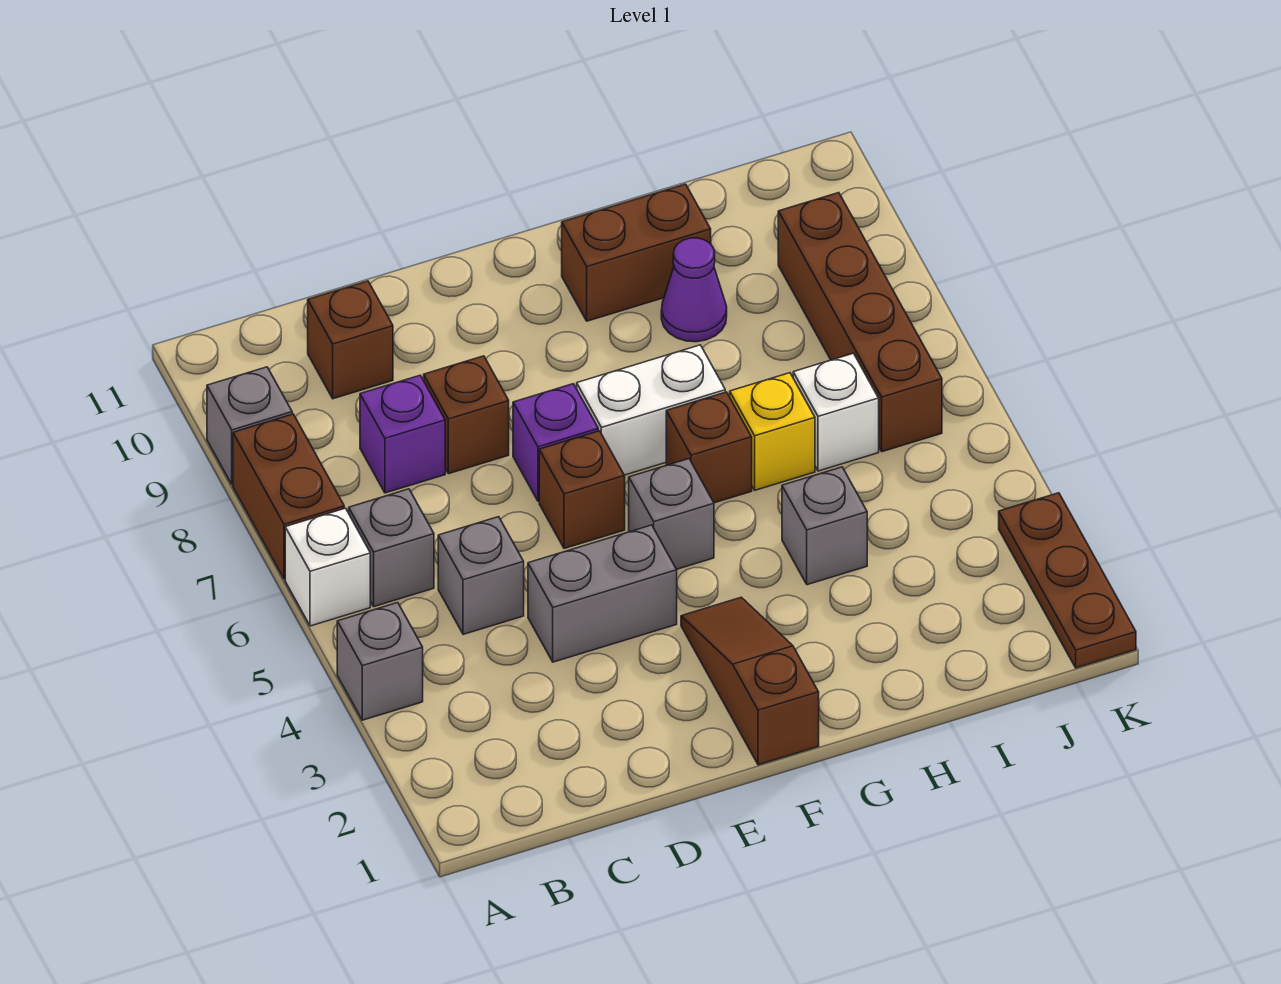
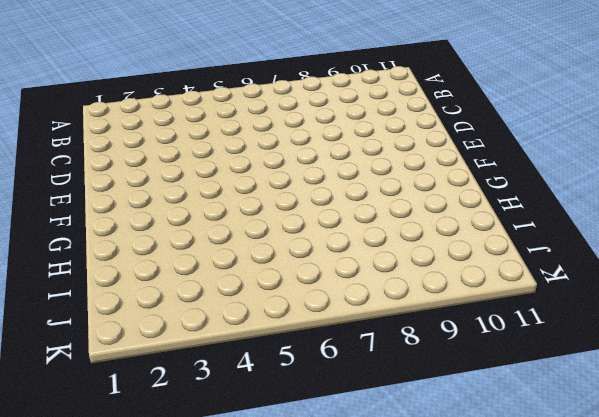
none -> grey 1x1 brick [337,603,423,720]
none -> white 1x1 brick [285,508,370,626]
none -> brown 1x2 brick [233,414,344,579]

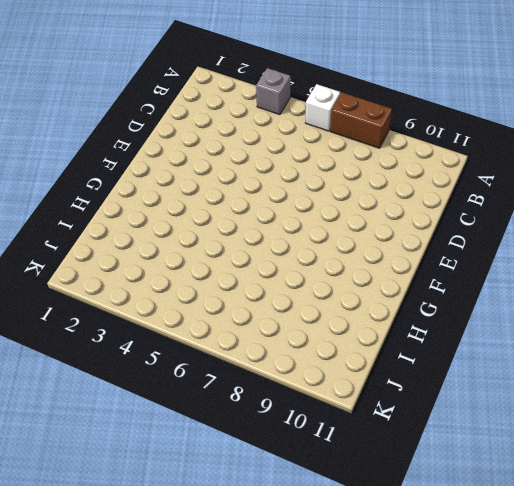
none -> grey 1x1 brick [207,367,292,485]
none -> grey 1x1 brick [349,489,434,607]
none -> grey 1x1 brick [438,517,524,634]

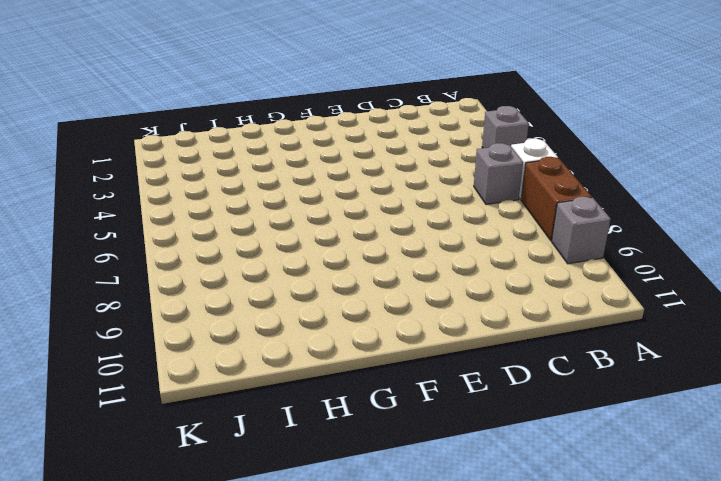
none -> grey 1x1 brick [438,517,524,634]
none -> purple 1x1 brick [360,375,445,493]
none -> brown 1x1 brick [308,281,393,399]

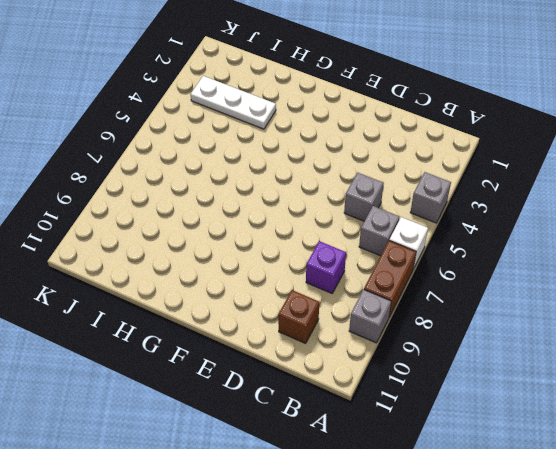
white 1x3 plate [191,76,276,129] -> none
none -> grey 1x2 brick [528,525,677,662]
none -> brown 1x1 brick [424,356,509,474]
none -> brown 1x1 brick [539,431,625,549]

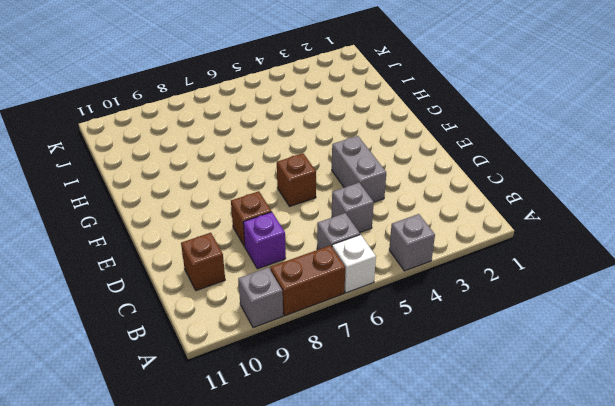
none -> purple 1x1 brick [513,384,598,501]
none -> brown 1x3 slope [681,597,819,765]
none -> grey 1x1 brick [629,459,714,569]

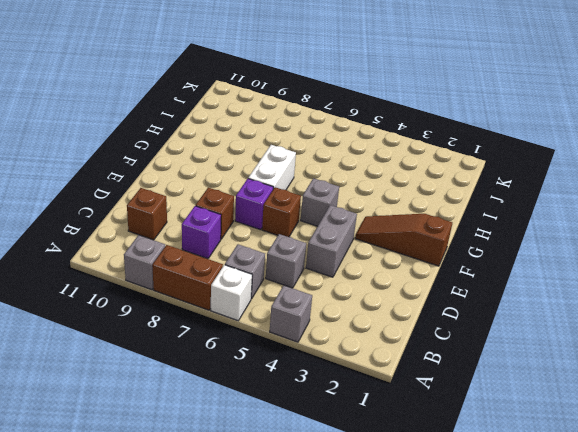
none -> brown 1x1 brick [666,392,752,503]
none -> brown 1x2 brick [562,184,711,321]
none -> grey 1x1 brick [782,467,867,585]

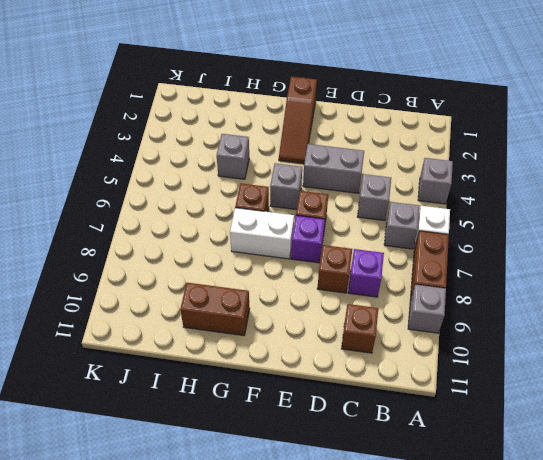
none -> yellow 1x1 brick [730,373,815,490]
none -> purple 1x1 cone [661,238,727,342]
none -> white 1x1 brick [793,353,879,471]

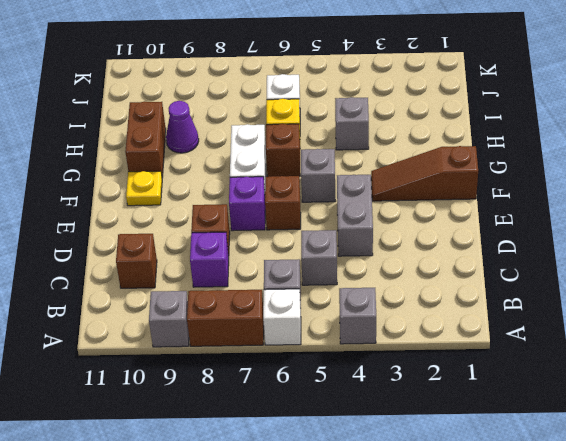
yellow 1x1 plate [126,171,162,206] -> none
none -> brown 1x4 brick [778,193,942,452]
none -> brown 1x3 plate [999,493,1136,668]

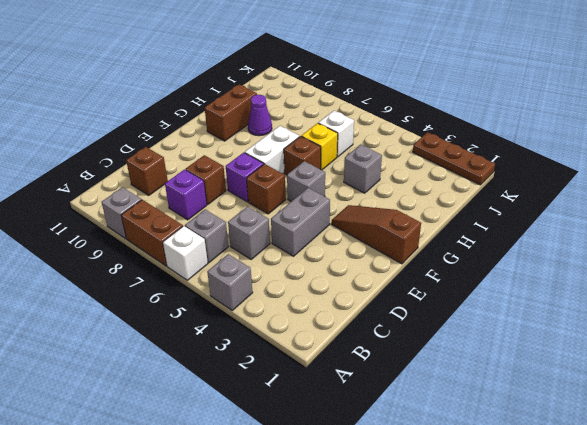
none -> brown 1x4 brick [778,193,942,452]

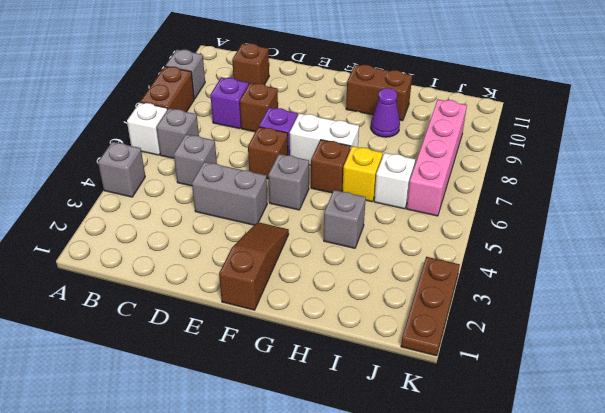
pink 1x4 brick [407,99,467,216] -> brown 1x4 brick [778,193,942,452]

